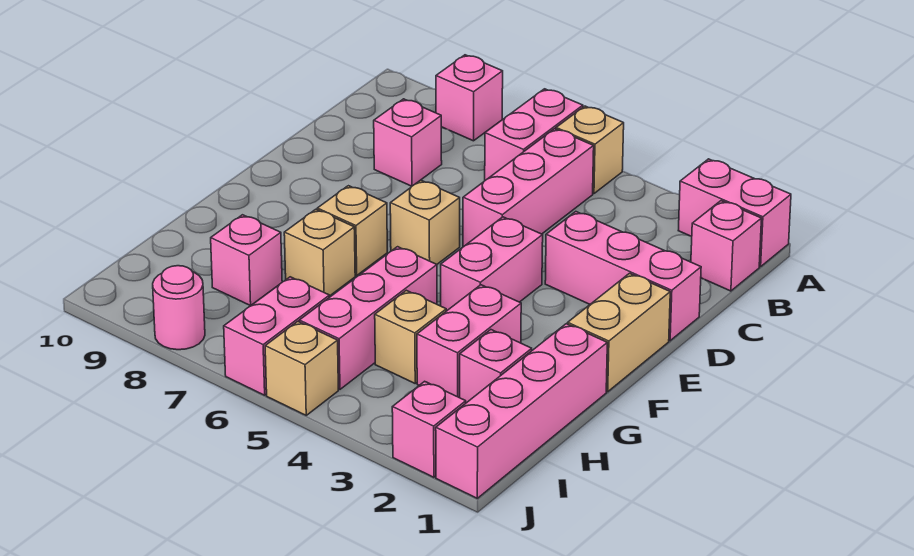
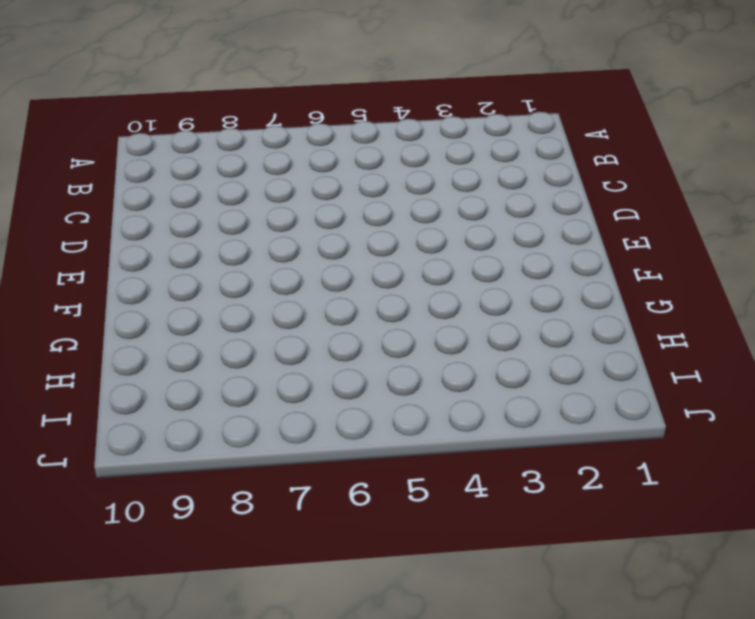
none -> pink 1x2 brick [678,159,791,267]
none -> tan 1x1 brick [556,106,624,194]
none -> pink 1x2 brick [485,89,583,180]

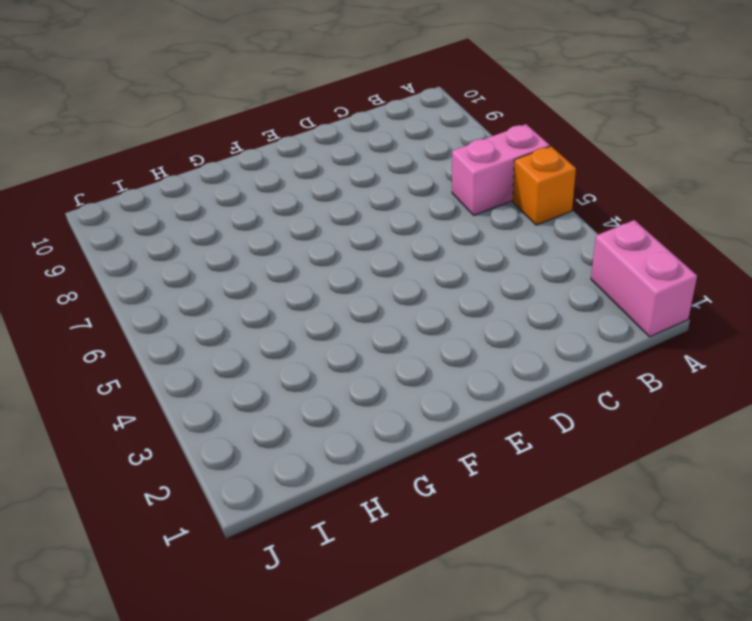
orange 1x1 brick [513,146,576,225] -> tan 1x1 brick [556,106,624,194]
none -> pink 1x1 brick [436,55,503,141]
none -> pink 1x1 brick [691,201,762,291]
none -> pink 1x3 brick [463,129,594,247]

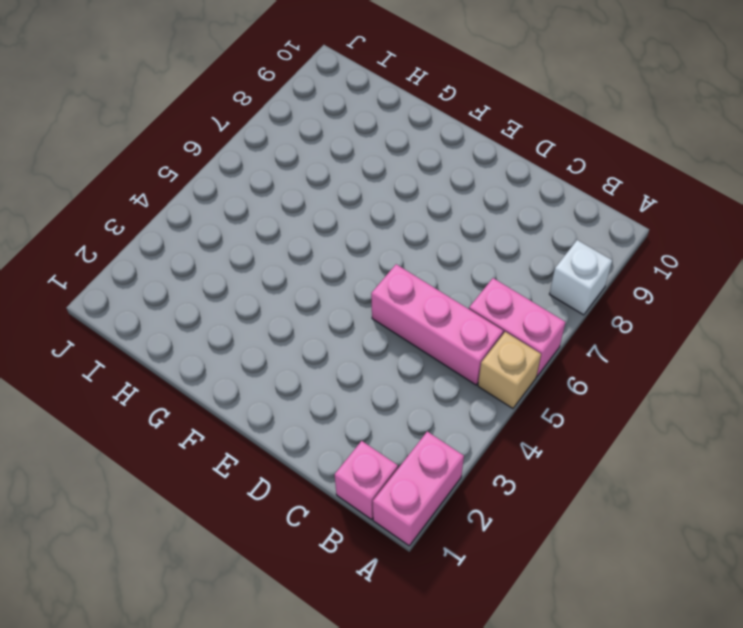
white 1x1 brick [550,240,612,315] -> pink 1x1 brick [436,55,503,141]
none -> pink 1x1 brick [374,99,442,186]
none -> pink 1x3 brick [545,212,701,341]
none -> tan 1x2 brick [568,273,670,392]

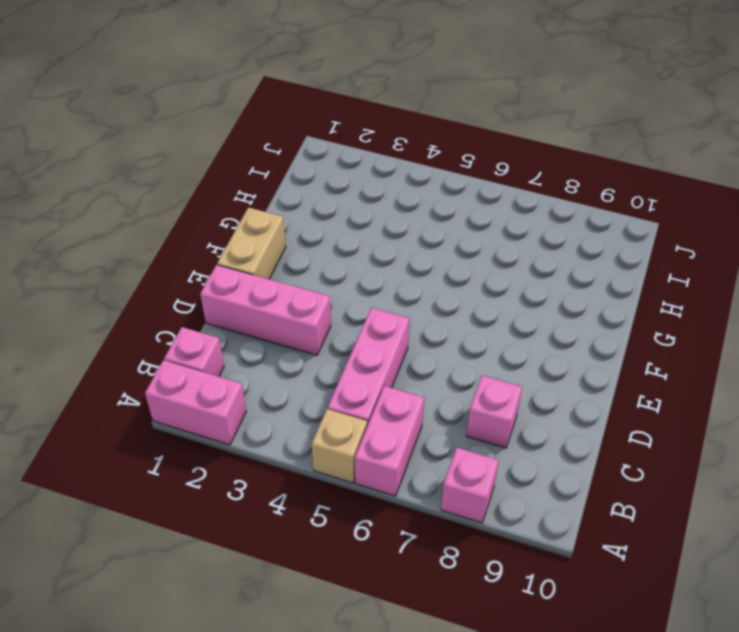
none -> pink 1x2 brick [441,217,543,311]
none -> tan 1x1 brick [390,180,460,264]
none -> tan 1x1 brick [317,186,387,275]

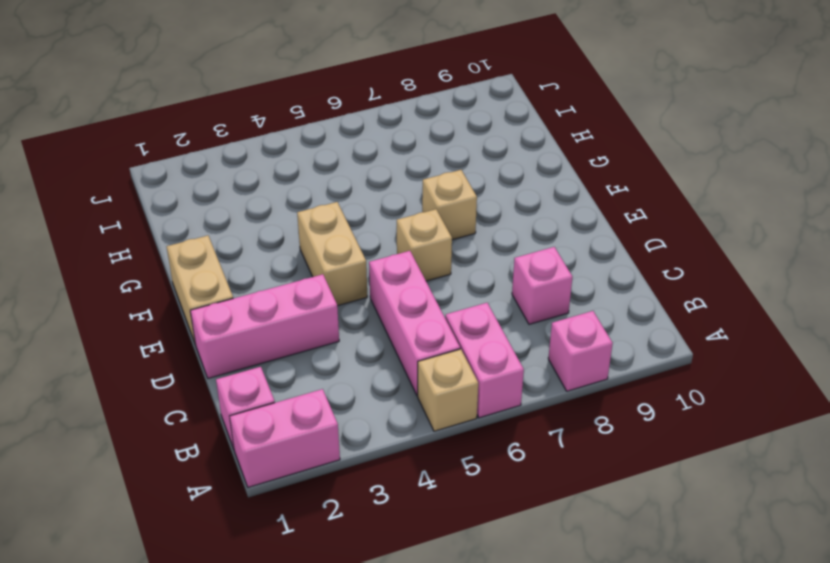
tan 1x2 brick [297,202,367,306] -> pink 1x2 brick [441,217,543,311]
none -> pink 1x4 brick [436,324,607,498]
none -> pink 1x2 brick [417,285,521,398]
none -> pink 1x3 brick [299,247,437,389]

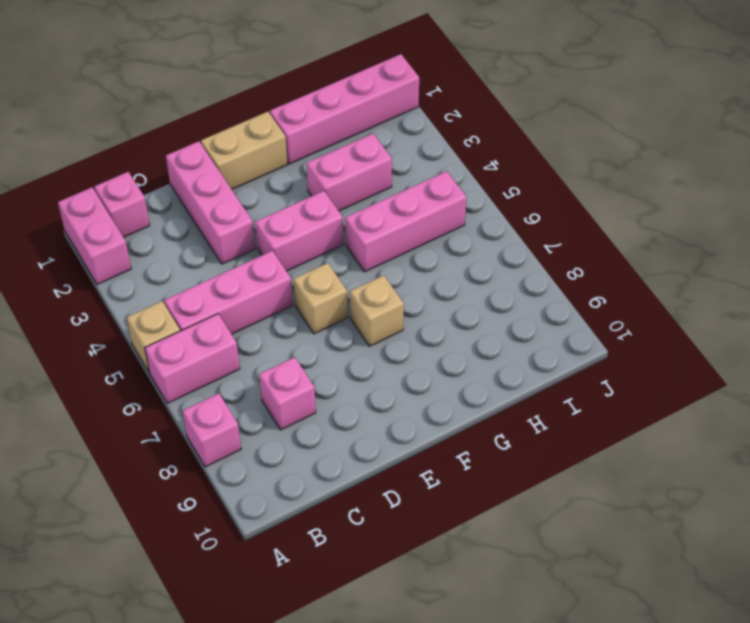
none -> tan 1x1 brick [284,209,355,296]
none -> pink 1x1 brick [460,330,532,403]
none -> tan 1x1 brick [375,290,446,383]

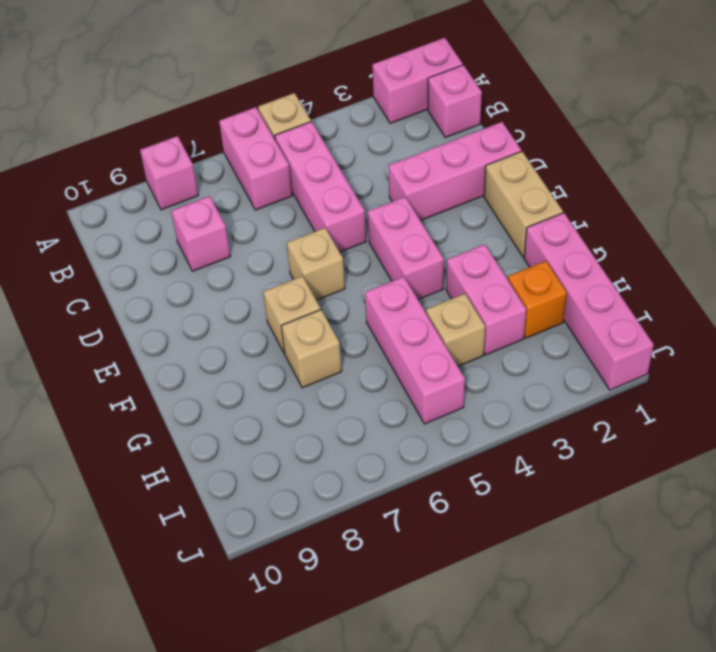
orange 1x1 brick [508,261,567,338] -> pink 1x1 brick [460,330,532,403]
none -> pink 1x1 brick [211,215,282,306]
none -> pink 1x2 brick [224,277,329,395]
none -> pink 1x1 brick [392,381,466,477]

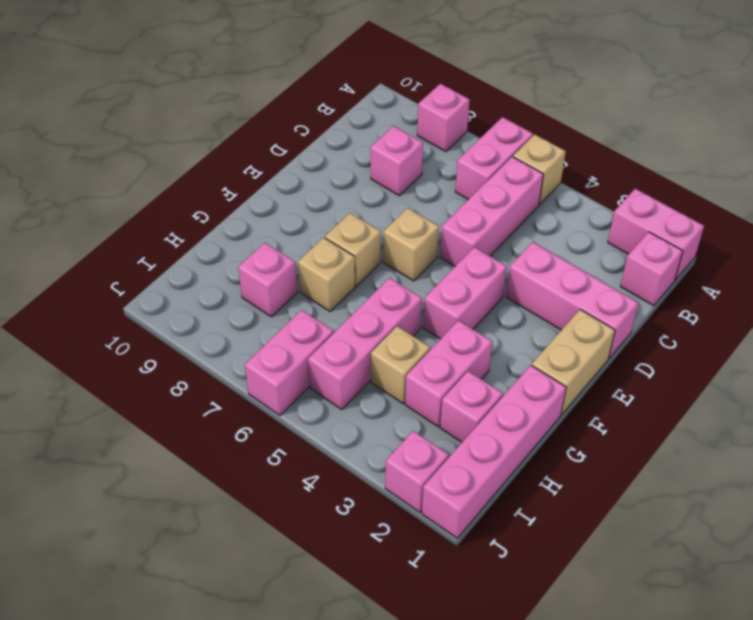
none -> tan 1x1 brick [265,321,338,415]
none -> pink 1x1 round brick [153,266,205,350]

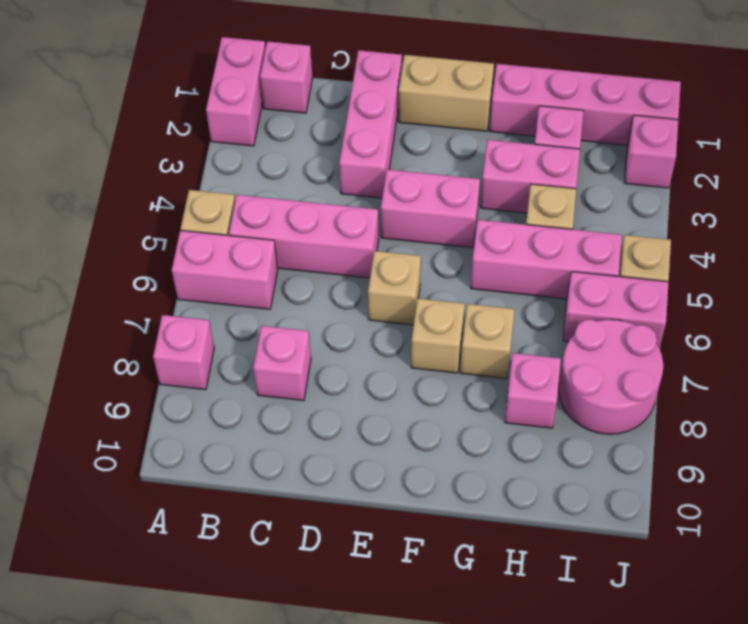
pink 2x2 round brick [559,319,663,434] -> pink 1x1 round brick [153,266,205,350]

